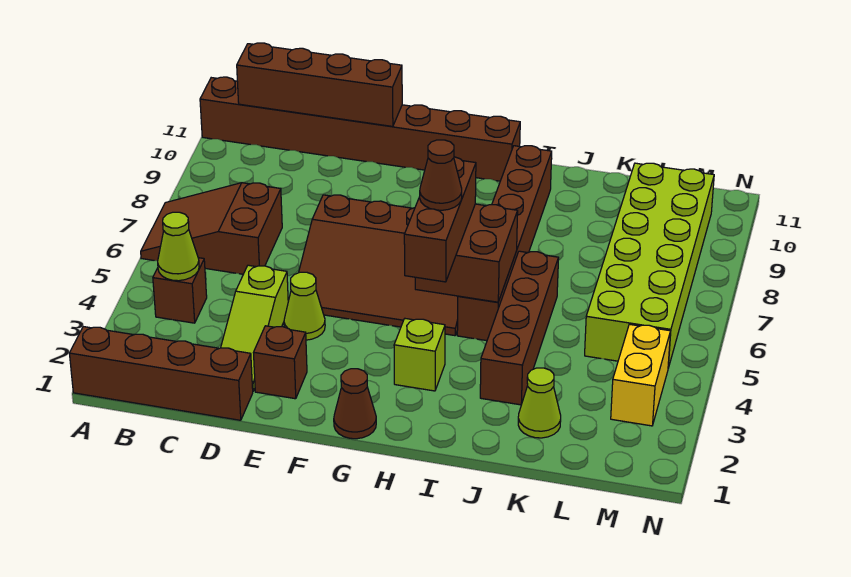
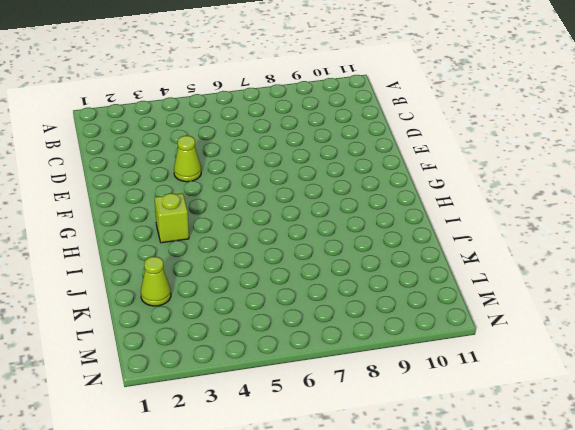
none -> brown 1x4 brick [69,327,253,420]
none -> brown 2x3 slope [141,183,282,274]
none -> brown 1x8 brick [200,77,520,181]

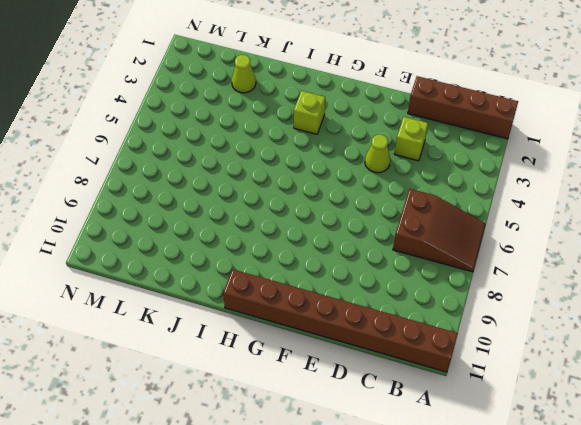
lime 1x1 brick [395,117,428,161] -> lime 1x3 slope [221,265,288,391]
none -> brown 1x1 brick [153,258,207,323]
none -> brown 1x1 brick [253,326,307,399]
none -> brown 3x4 slope [299,195,458,336]

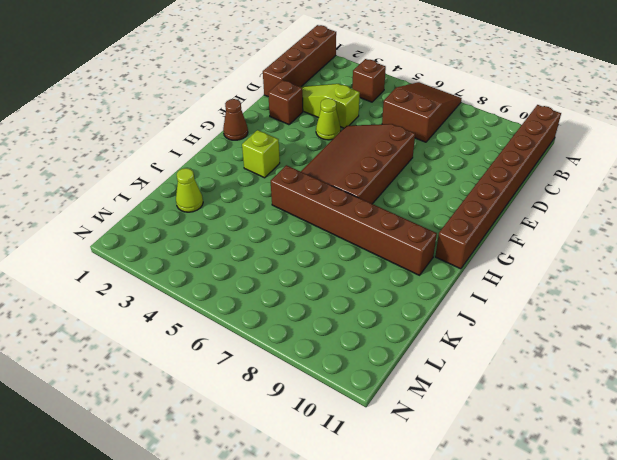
none -> brown 1x4 brick [480,251,559,405]
none -> lime 2x6 brick [585,163,714,368]
none -> yellow 1x2 brick [611,324,671,426]

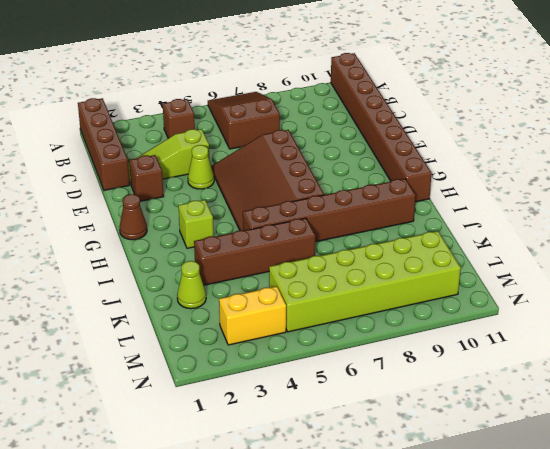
none -> lime 1x1 cone [158,212,199,281]
none -> brown 1x4 brick [237,43,402,126]
none -> brown 2x2 brick [415,204,518,302]

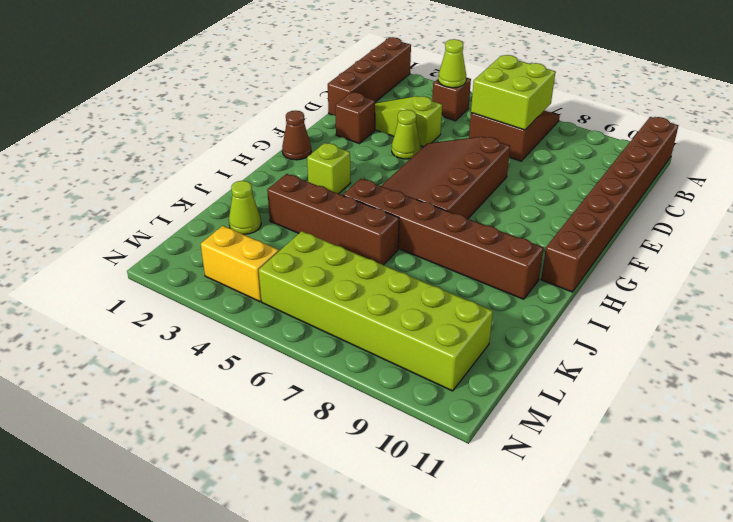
lime 2x2 brick [471,55,555,130] -> none
none -> brown 1x4 brick [237,43,402,126]
none -> brown 2x2 brick [415,204,518,302]
none -> brown 1x3 brick [404,157,476,282]

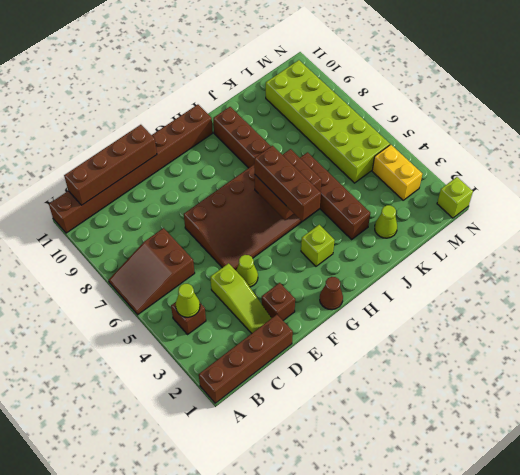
lime 1x1 brick [437,177,473,218] -> none
none -> brown 1x1 cone [420,140,462,210]

